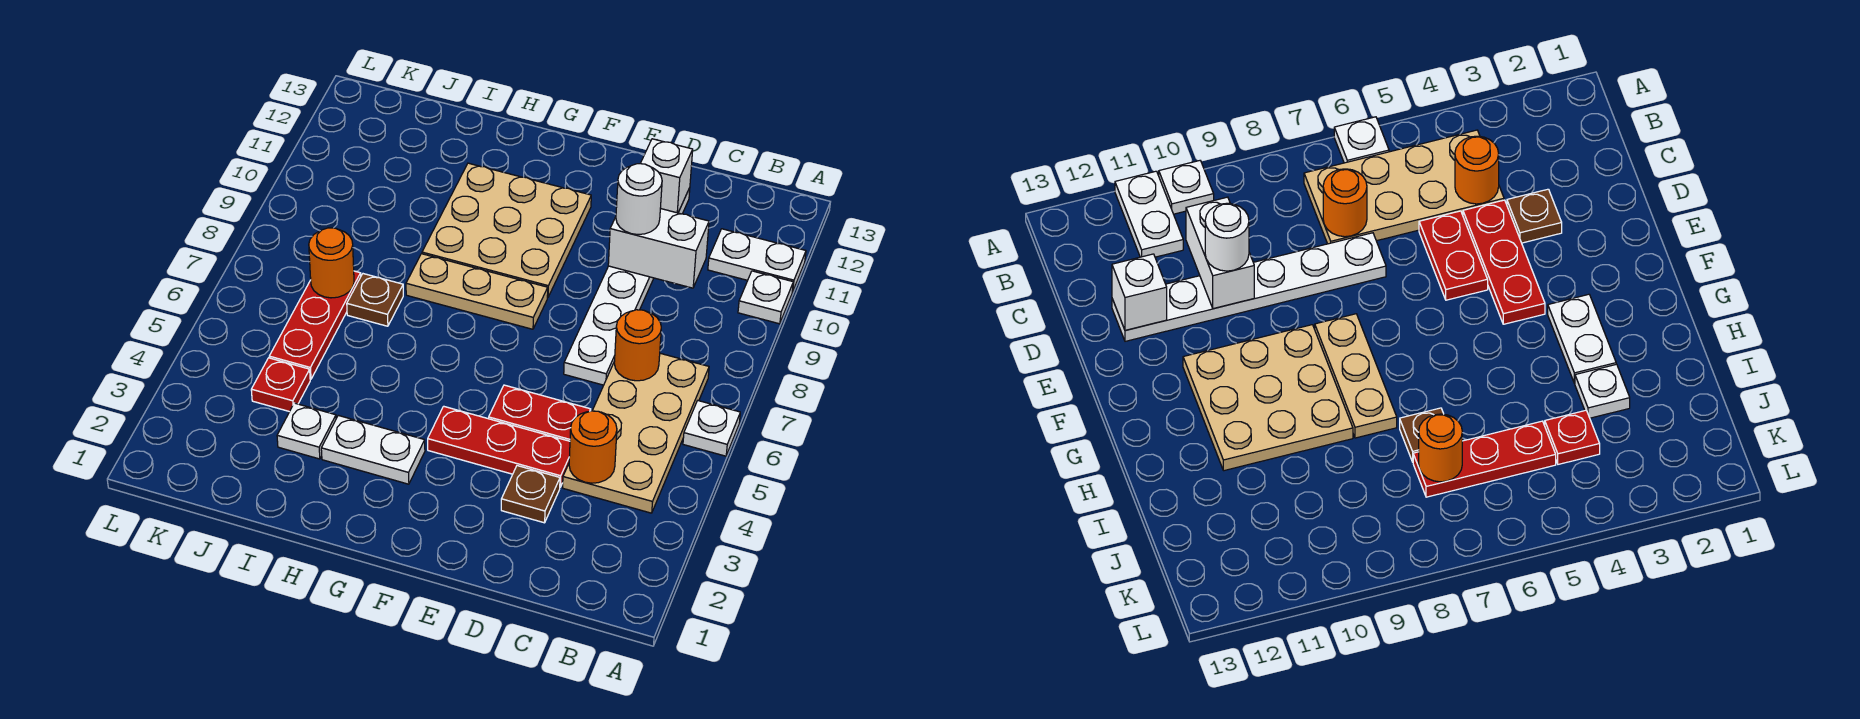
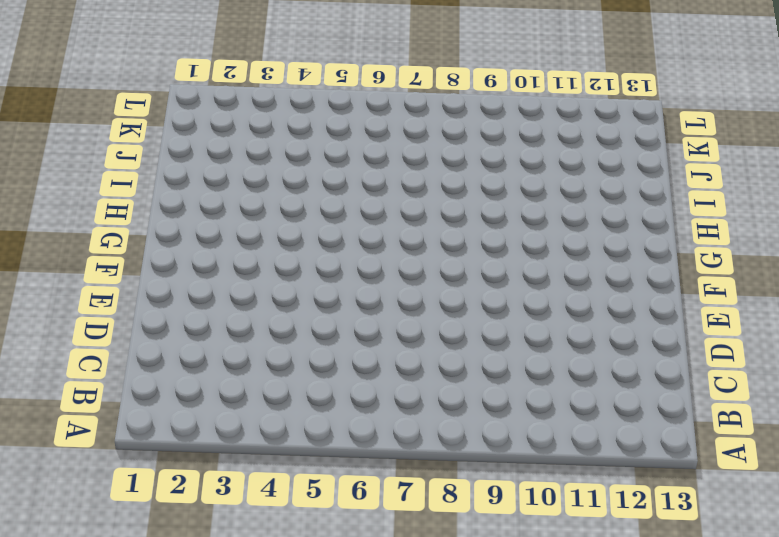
none -> white 1x1 plate [683,401,740,456]
none -> white 1x1 plate [738,271,793,324]
none -> white 1x2 plate [708,229,806,292]

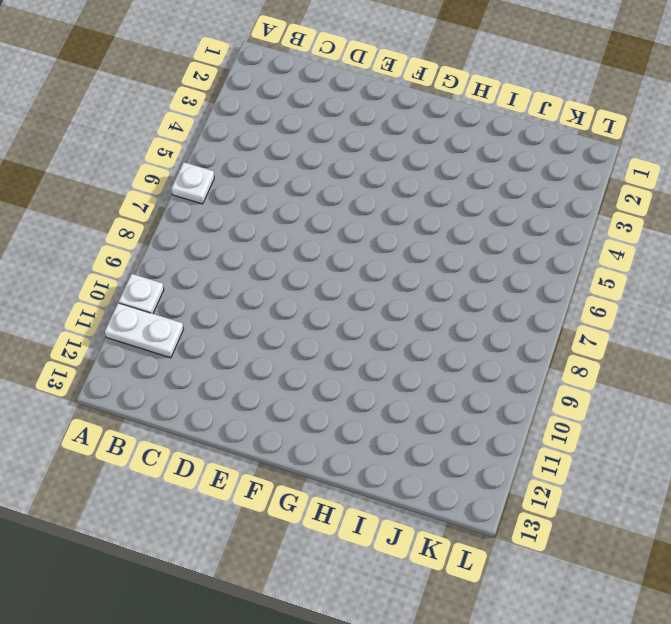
none -> tan 2x4 plate [563,353,709,513]
none -> brown 1x1 plate [501,466,560,523]
none -> red 1x3 plate [428,406,570,487]

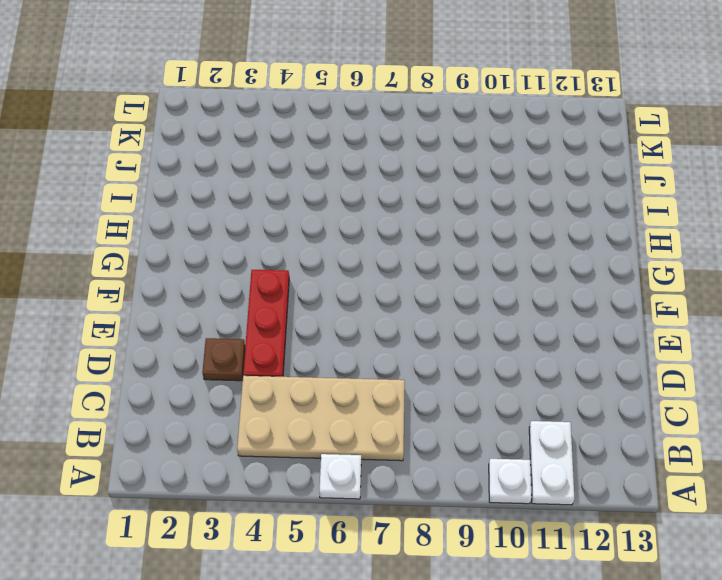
none -> red 1x2 plate [489,385,591,441]
none -> white 1x6 plate [564,188,690,385]
none -> tan 1x3 plate [406,254,548,329]

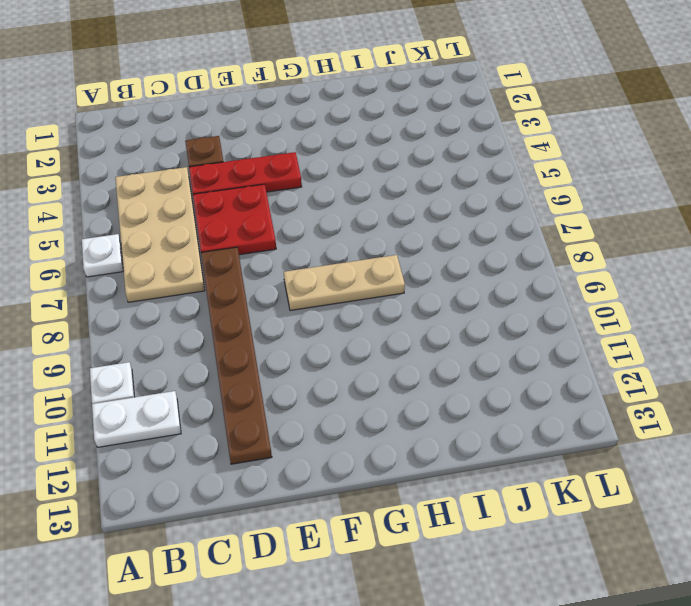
red 2x2 plate [193,184,276,255] -> red 1x2 plate [489,385,591,441]
brown 1x6 plate [201,247,272,464] -> white 1x6 plate [564,188,690,385]
none -> tan 3x3 plate [422,163,591,298]
none -> white 1x2 plate [321,415,425,484]
none -> white 1x1 plate [277,403,336,459]

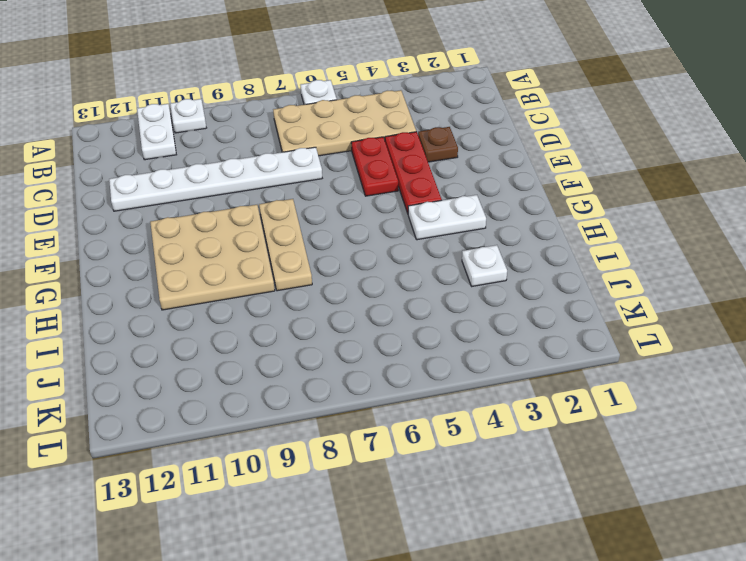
white 1x2 plate [408,195,486,240] -> white 1x2 plate turned to [321,415,425,484]
none -> brown 1x1 plate [347,274,403,326]
none -> red 1x1 plate [251,358,310,412]
none -> red 1x3 plate [269,271,361,379]

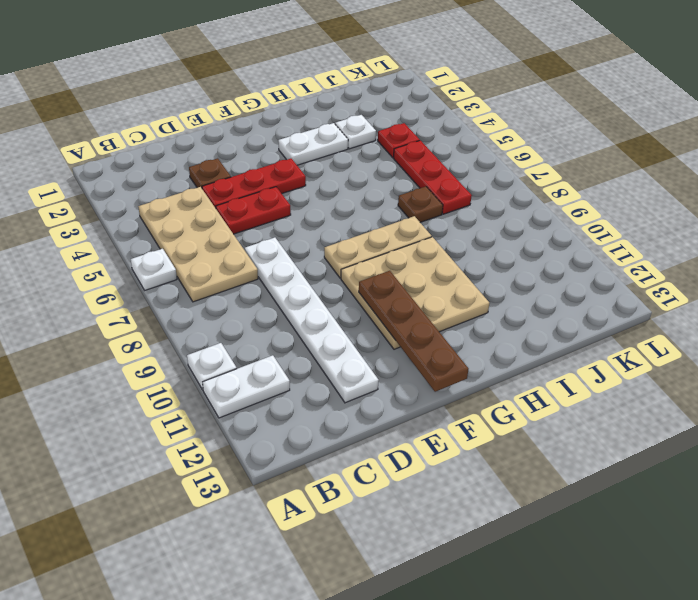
brown 1x4 plate [359,271,468,392] -> none
none -> orange 1x1 round brick [569,411,617,483]
none -> orange 1x1 round brick [614,310,661,381]
none -> white 1x2 brick [608,209,709,288]

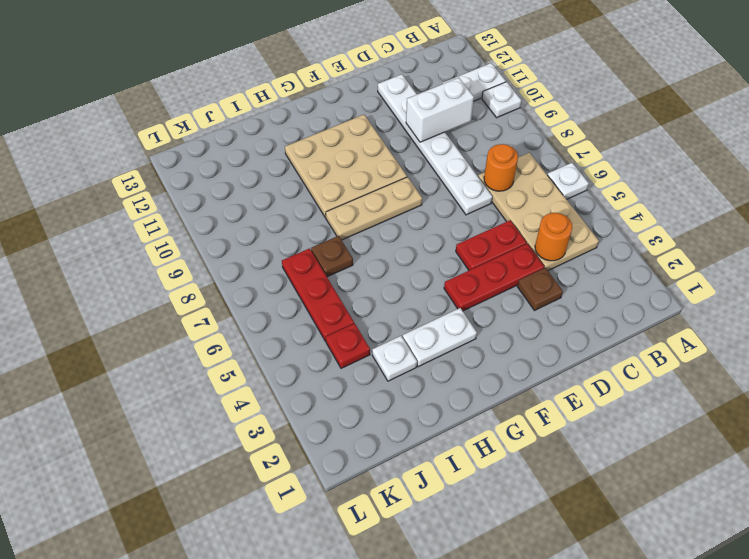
none -> white 1x1 brick [640,139,693,213]
none -> orange 1x1 round brick [309,228,354,298]
none -> white 1x1 round brick [616,164,662,234]

